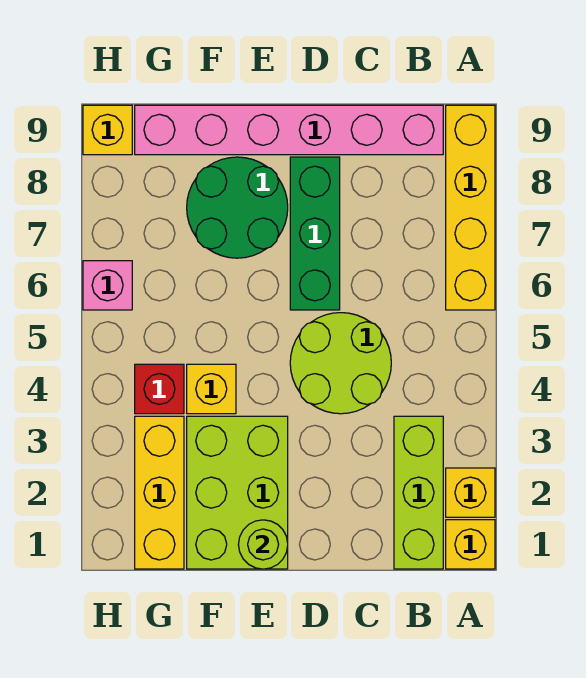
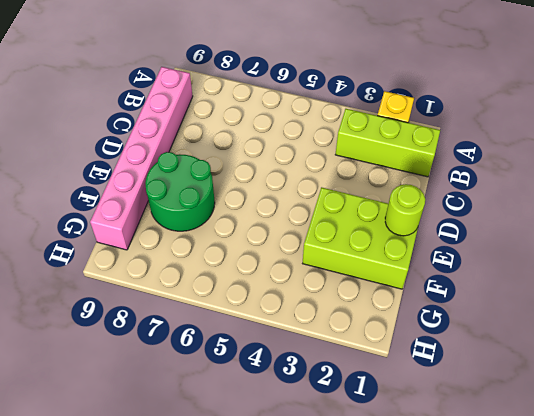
none -> yellow 1x1 brick [446,520,495,569]
none -> yellow 1x4 brick [446,105,495,310]
none -> lime 2x2 round brick [290,313,391,414]

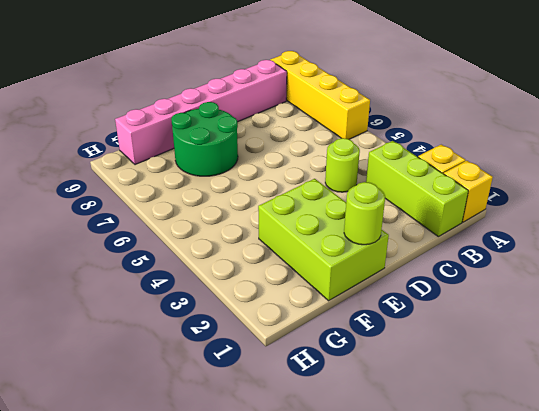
lime 1x1 round brick [325,138,360,192] -> lime 2x2 round brick [290,313,391,414]
none -> green 1x3 brick [290,157,340,310]
none -> yellow 1x1 brick [187,364,236,414]
none -> yellow 1x3 brick [135,416,184,569]

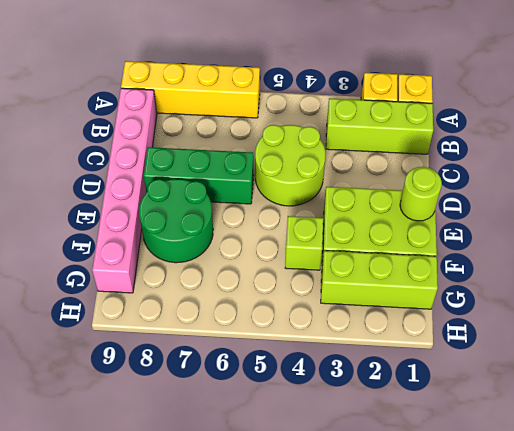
lime 1x1 brick [285,216,323,270] -> yellow 1x1 brick [187,364,236,414]
lime 1x3 brick [321,251,438,309] -> yellow 1x3 brick [135,416,184,569]
none -> red 1x1 brick [135,364,184,414]
none -> pink 1x1 brick [83,261,132,310]
none -> yellow 1x1 brick [83,105,132,155]

